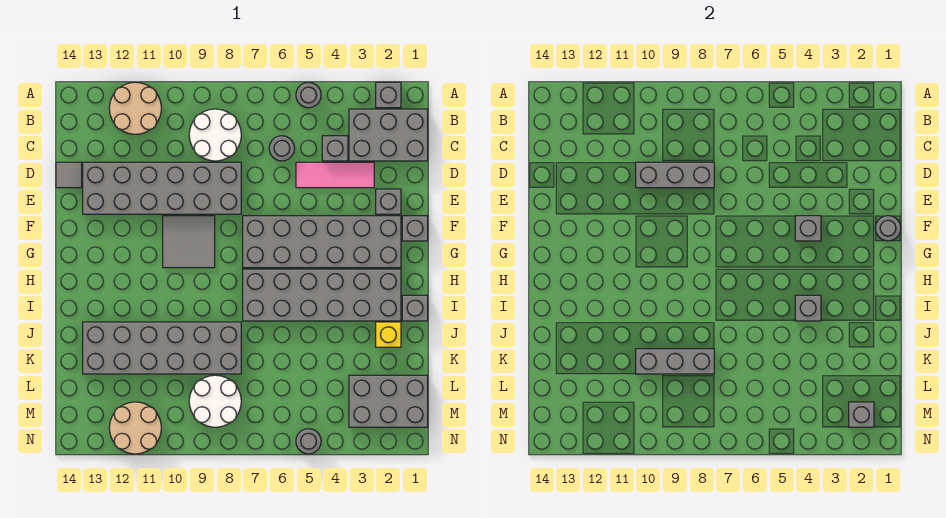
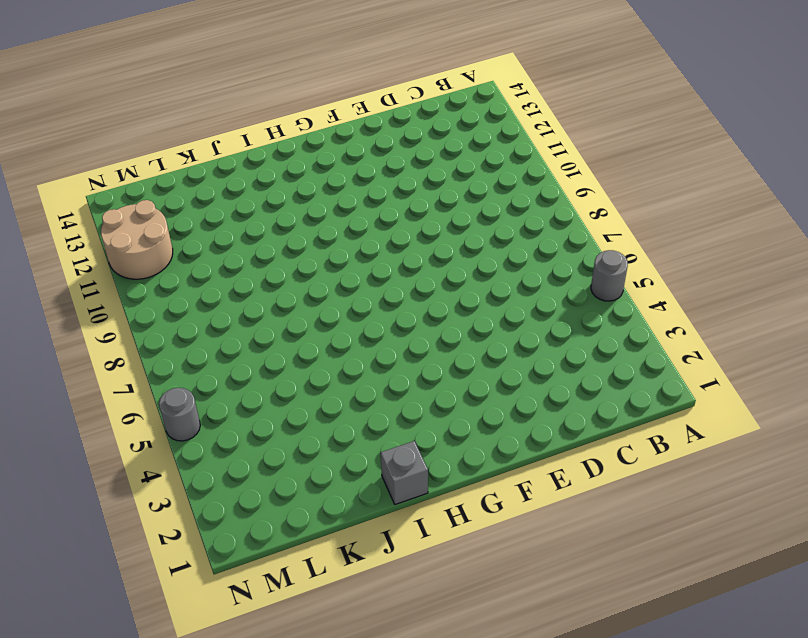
none -> grey 1x1 brick [376,82,401,108]
none -> tan 2x2 round brick [109,82,161,134]
none -> grey 2x3 brick [349,109,428,161]

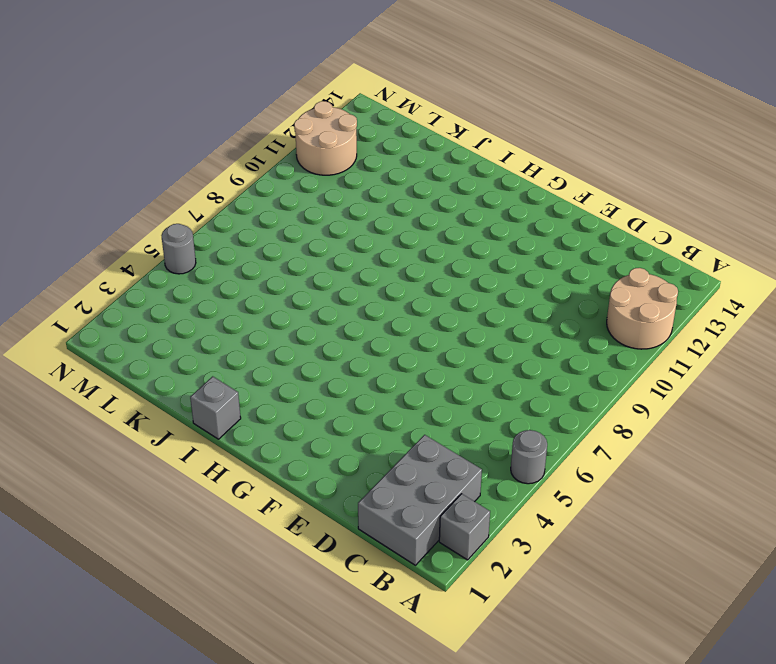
none -> white 2x2 round brick [189,109,241,161]
none -> grey 1x1 brick [322,136,348,161]
none -> grey 1x1 round brick [269,136,295,161]

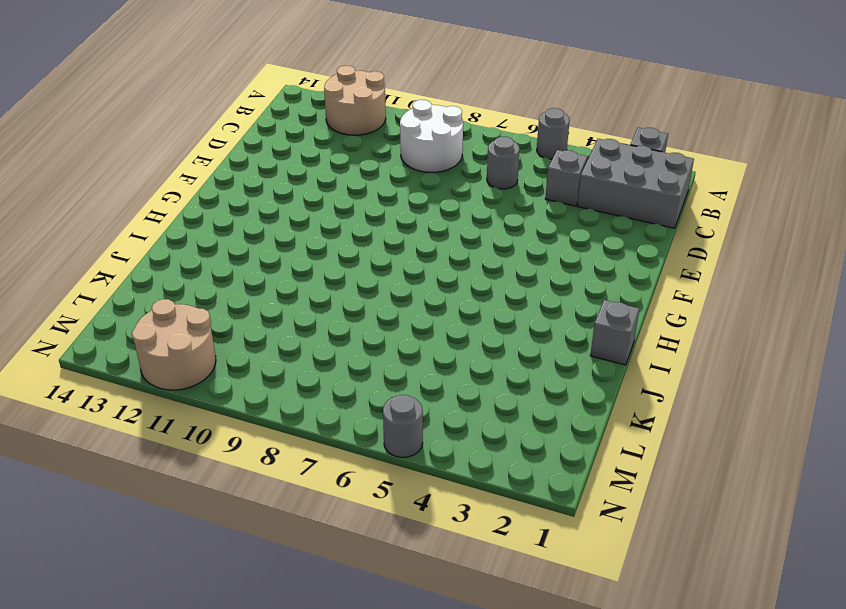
none -> pink 1x3 tile [296,162,374,188]
none -> grey 2x6 brick [83,162,241,214]
none -> grey 1x1 tile [56,162,82,188]

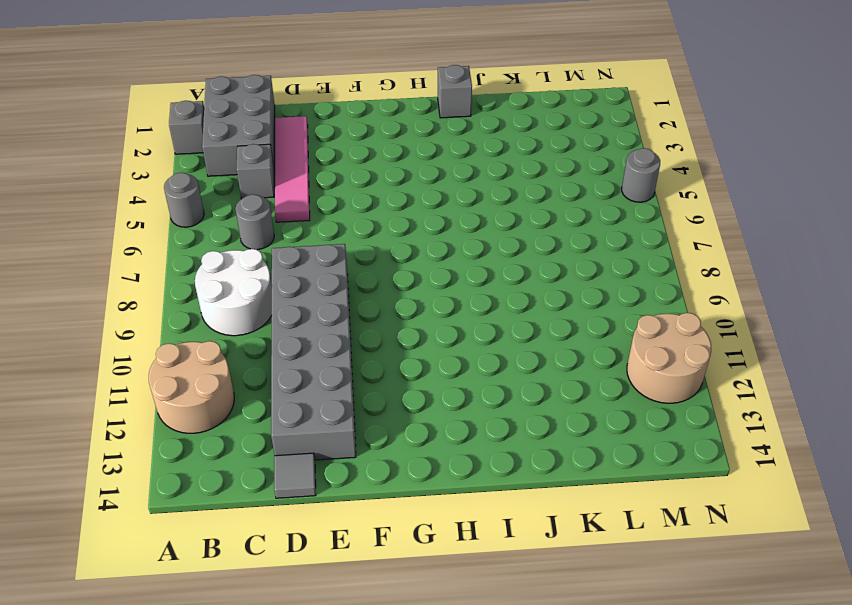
pink 1x4 tile [275,116,310,222] -> pink 1x3 tile [296,162,374,188]
none -> grey 1x1 brick [376,189,401,214]
none -> grey 1x1 brick [402,216,428,241]
none -> grey 2x6 brick [243,216,401,268]

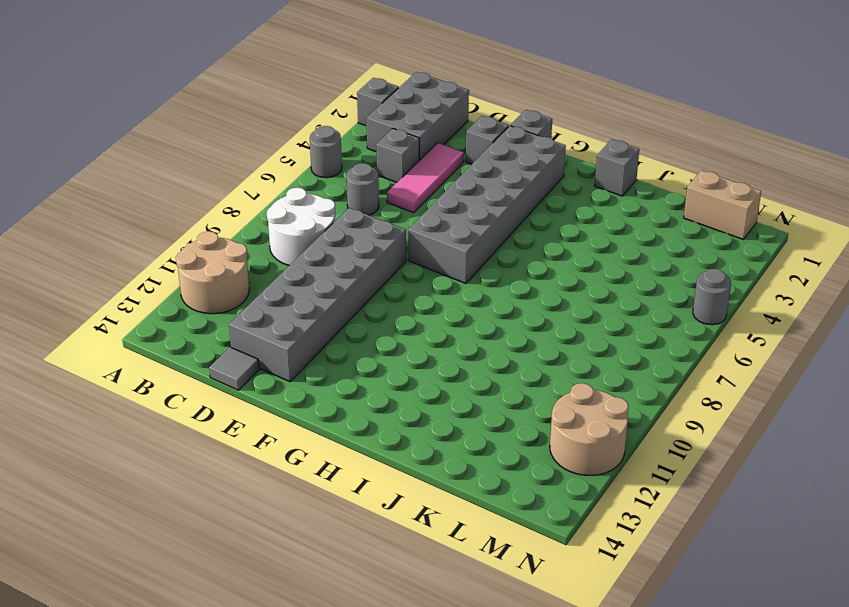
tan 1x2 brick [684,170,761,239] -> grey 2x3 brick [349,375,428,427]
none -> grey 2x2 tile [163,216,215,268]
none -> grey 2x6 brick [243,269,401,321]
none -> yellow 1x1 brick [376,322,401,347]

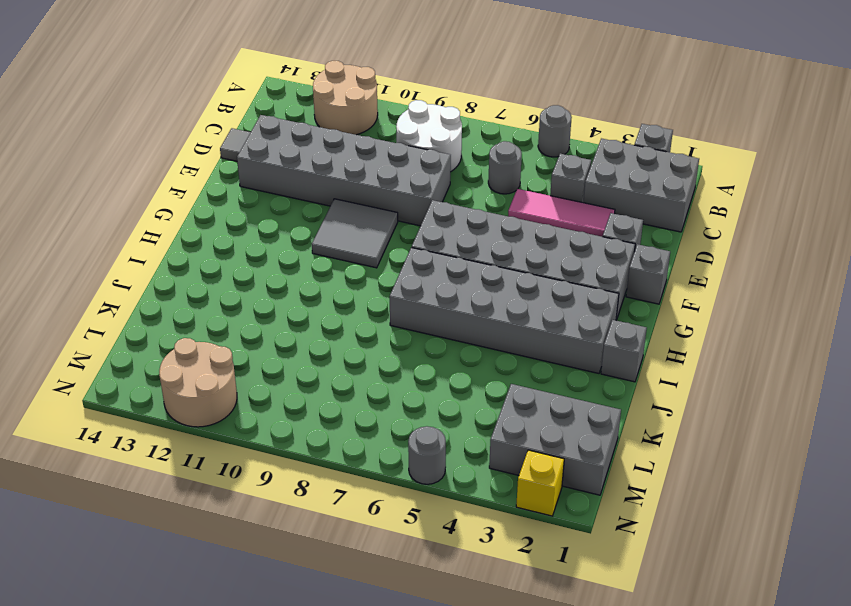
yellow 1x1 brick [516,450,564,516] -> yellow 1x1 brick moved to [376,322,401,347]
none -> grey 2x6 brick [83,322,241,374]
none -> white 2x2 round brick [189,375,241,427]
none -> grey 1x3 brick [636,162,714,188]

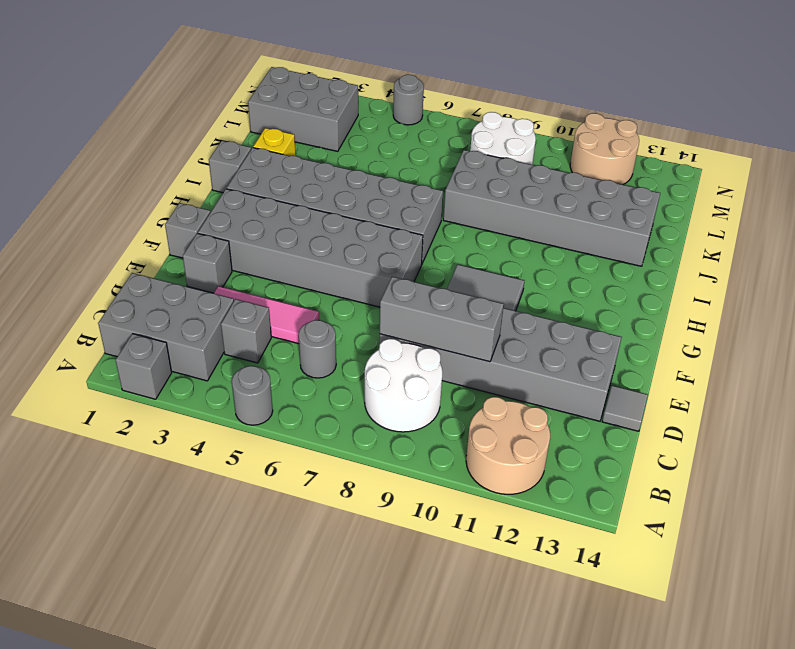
none -> grey 1x1 round brick [875,216,901,241]
none -> grey 1x1 brick [795,216,821,241]
none -> grey 1x1 brick [795,295,821,321]

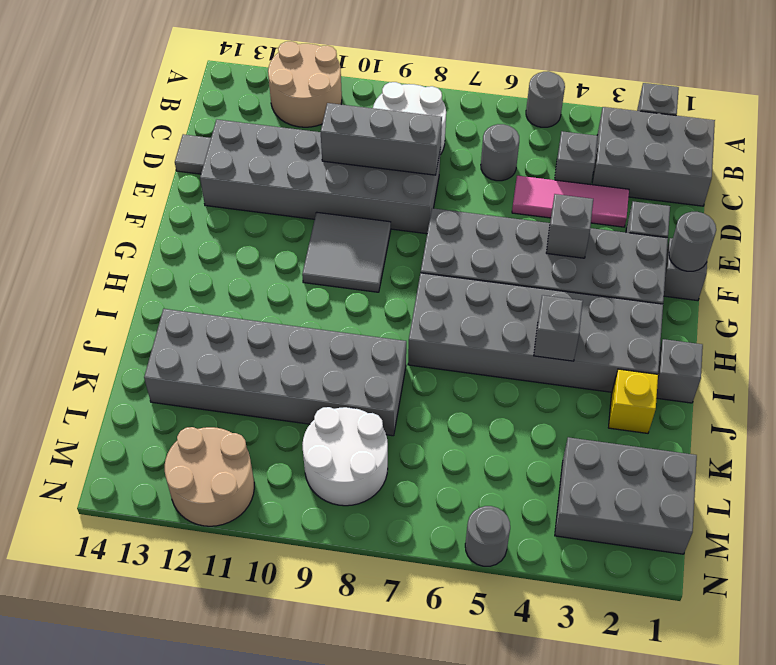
none -> grey 1x3 brick [636,349,714,374]
none -> grey 1x1 brick [849,402,874,427]

